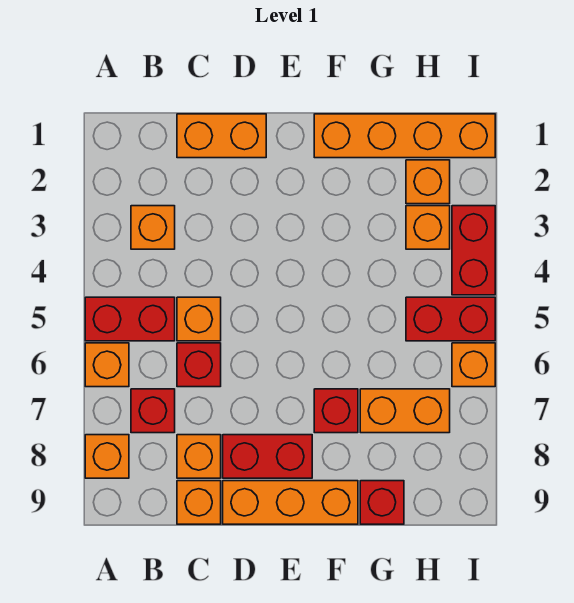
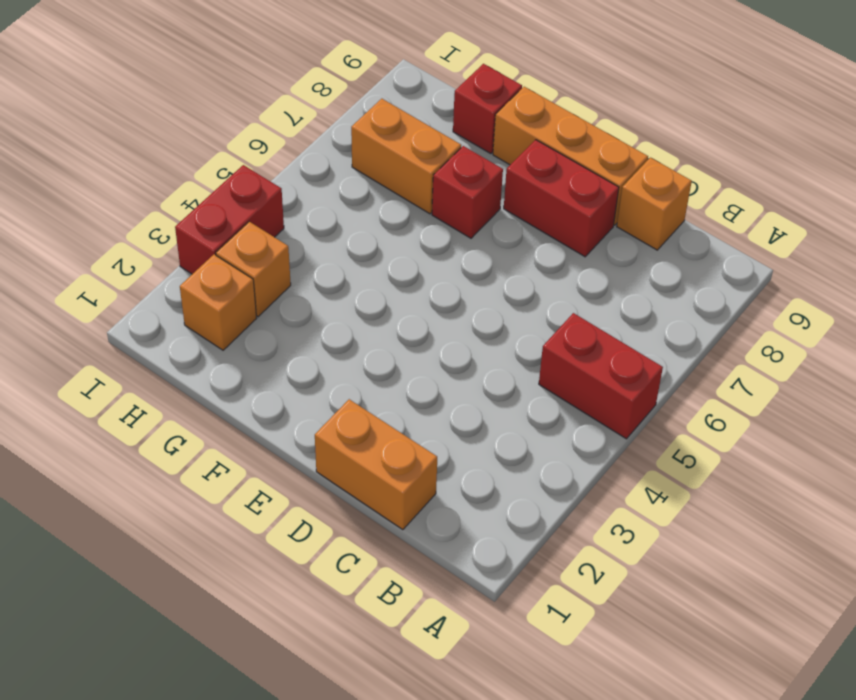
none -> orange 1x1 brick [85,343,129,387]
none -> orange 1x1 brick [85,435,129,478]
none -> orange 1x1 brick [131,206,175,249]

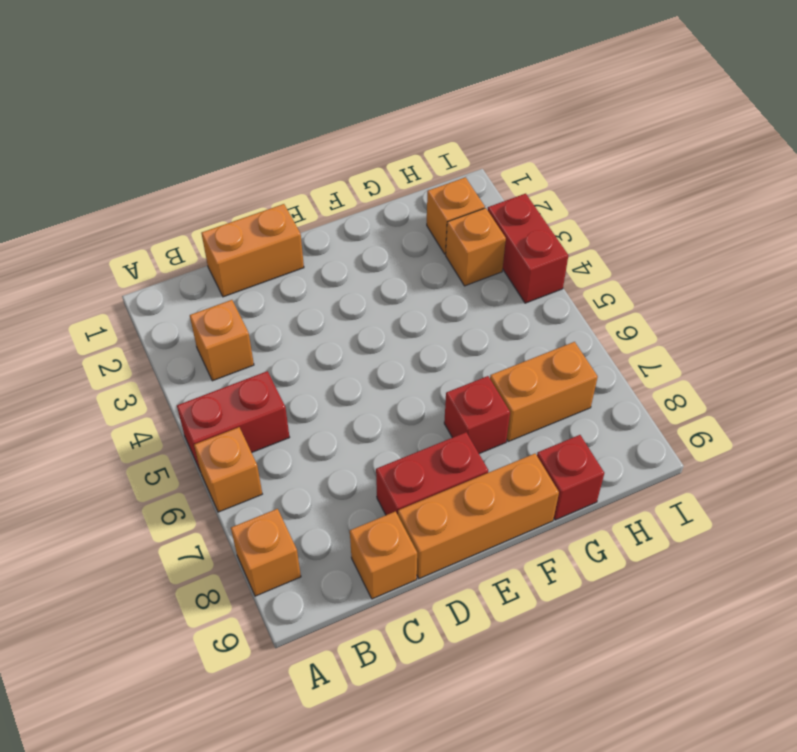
none -> red 1x1 brick [131,389,175,433]
none -> orange 1x1 brick [177,297,221,341]
none -> red 1x1 brick [177,343,221,387]

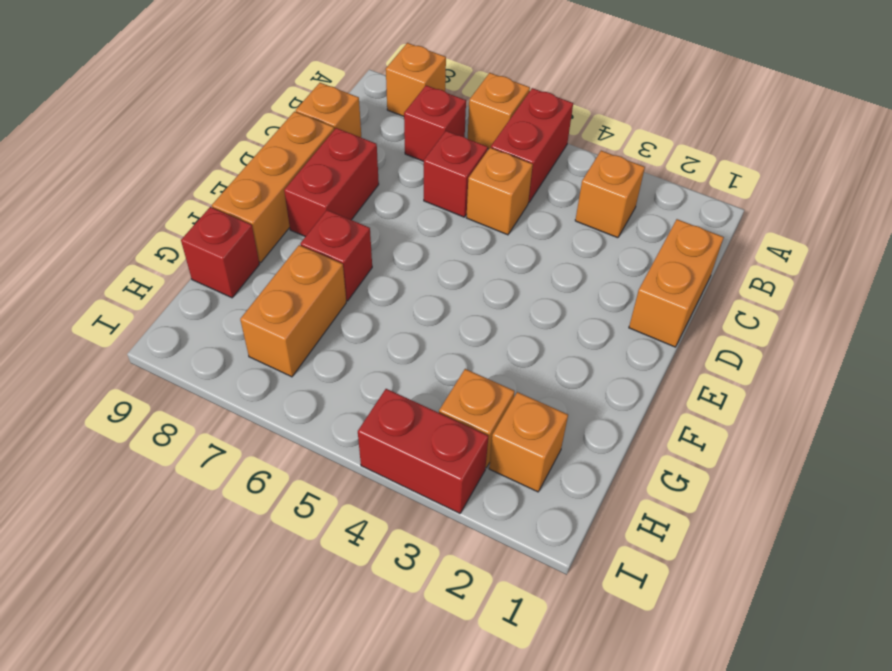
none -> orange 1x1 brick [177,435,221,478]
none -> orange 1x4 brick [314,114,495,158]
none -> red 1x2 brick [406,297,495,341]

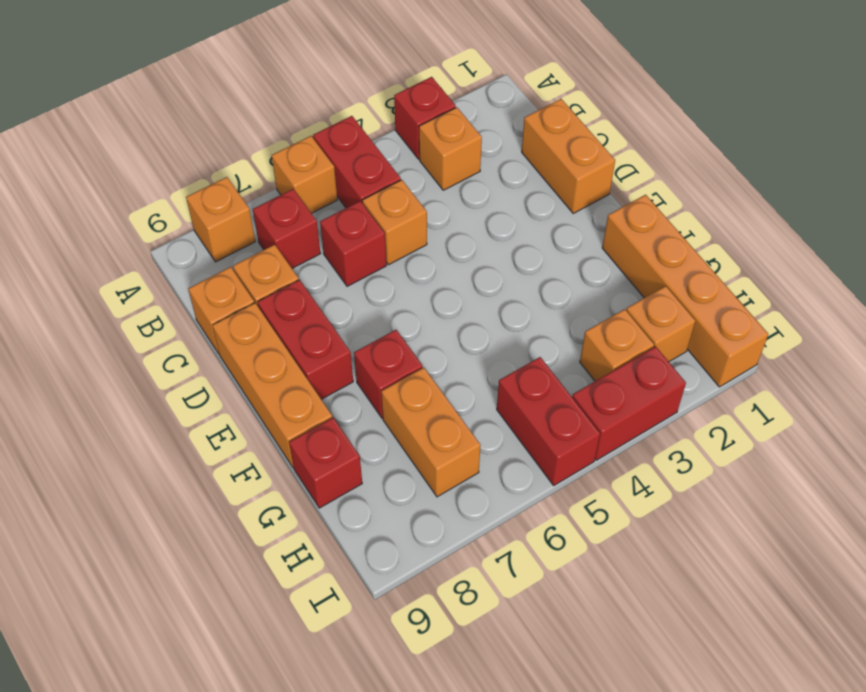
red 1x1 brick [394,77,456,159] -> none
none -> orange 1x1 brick [452,343,495,387]

